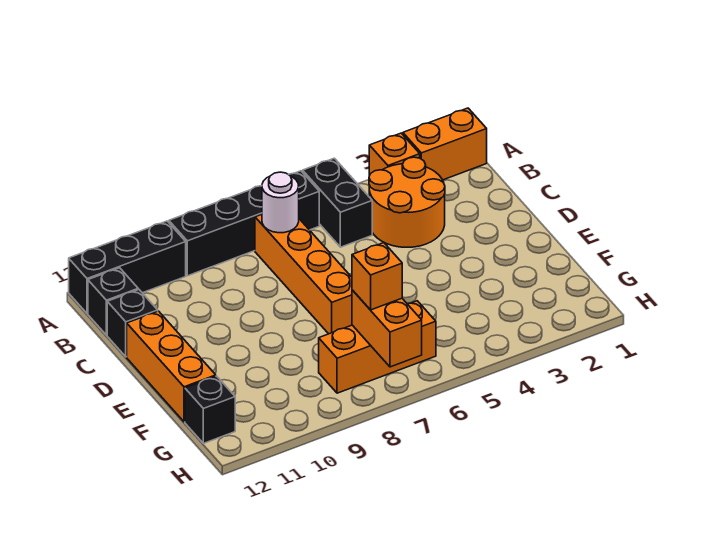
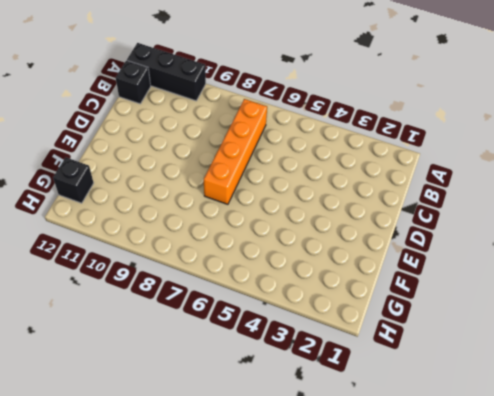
none -> orange 1x2 brick [403,108,487,180]
none -> orange 1x1 brick [369,133,420,176]
none -> black 1x2 brick [303,158,372,247]

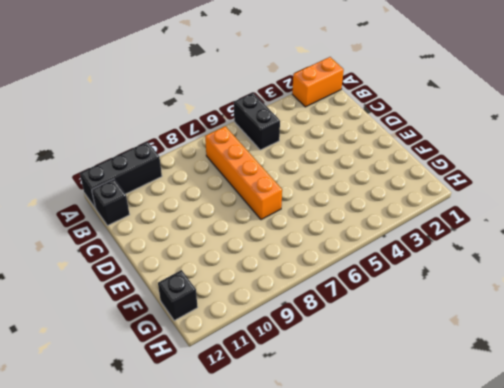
none -> orange 1x1 brick [369,133,420,176]
none -> black 1x4 brick [169,171,319,276]
none -> orange 2x2 round brick [369,157,445,247]

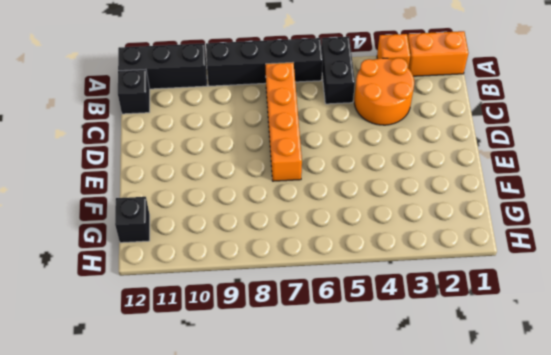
none -> black 1x1 brick [107,290,158,357]
none -> orange 1x3 brick [127,311,216,422]
none -> orange 1x3 brick [319,301,436,393]

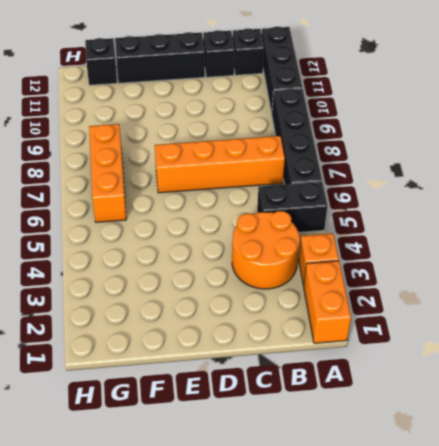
black 1x3 brick [115,32,205,83] -> orange 1x3 brick [127,311,216,422]
none -> white 1x1 round brick [262,172,299,233]
none -> orange 1x2 brick [352,290,422,367]
none -> orange 1x1 brick [352,243,402,310]

